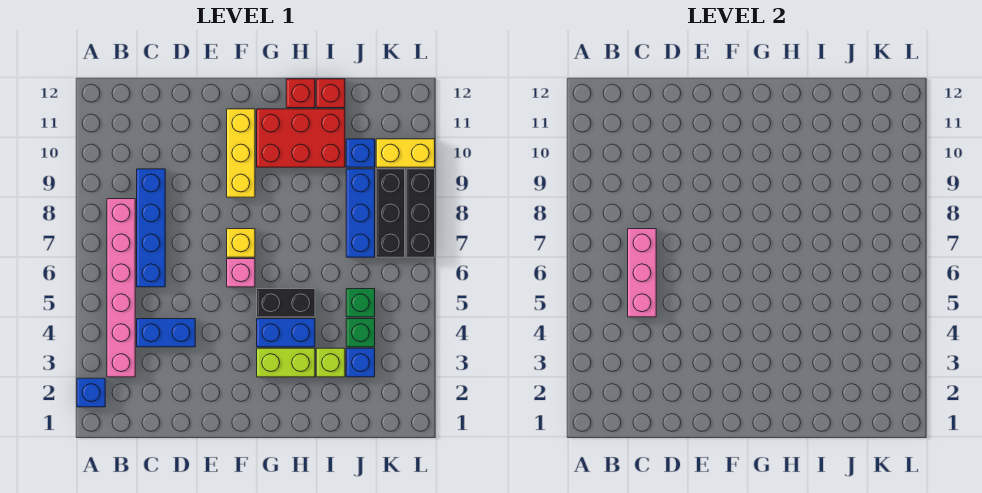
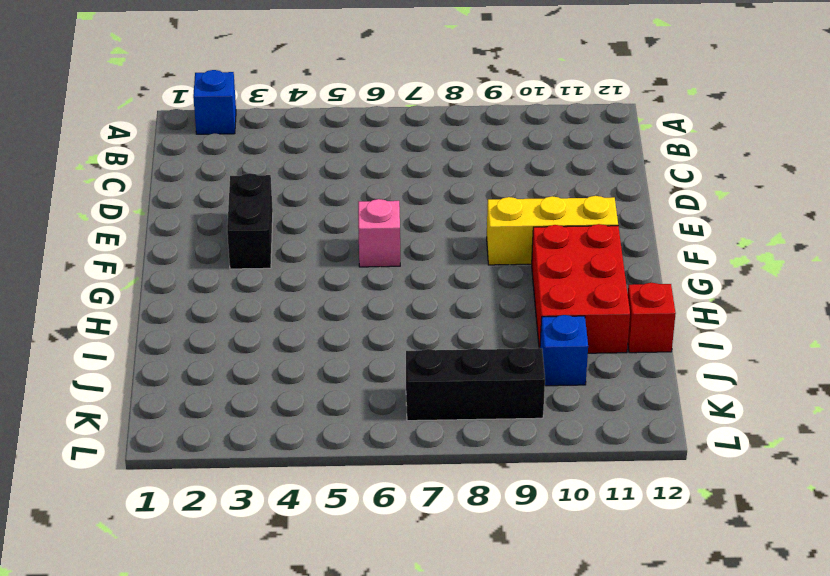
black 1x2 brick [227,173,273,269] -> black 1x2 brick moved to [257,289,315,317]
none -> pink 1x6 brick [107,199,135,377]
none -> blue 1x2 brick [137,319,195,347]
none -> blue 1x4 brick [137,169,165,287]

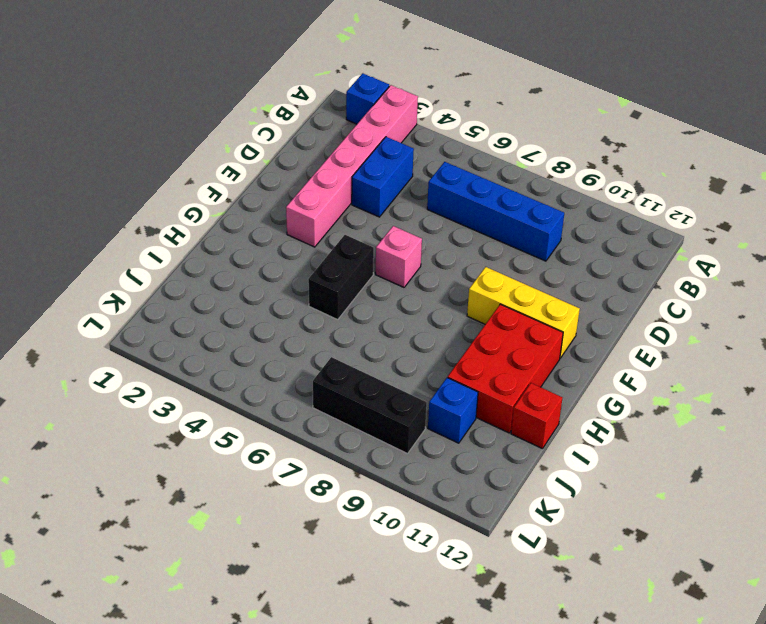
pink 1x6 brick [286,85,418,247] -> pink 1x6 brick turned to [107,199,135,377]
none -> yellow 1x1 brick [227,229,255,257]
none -> lime 1x2 brick [257,348,315,377]
none -> blue 1x2 brick [257,319,315,347]

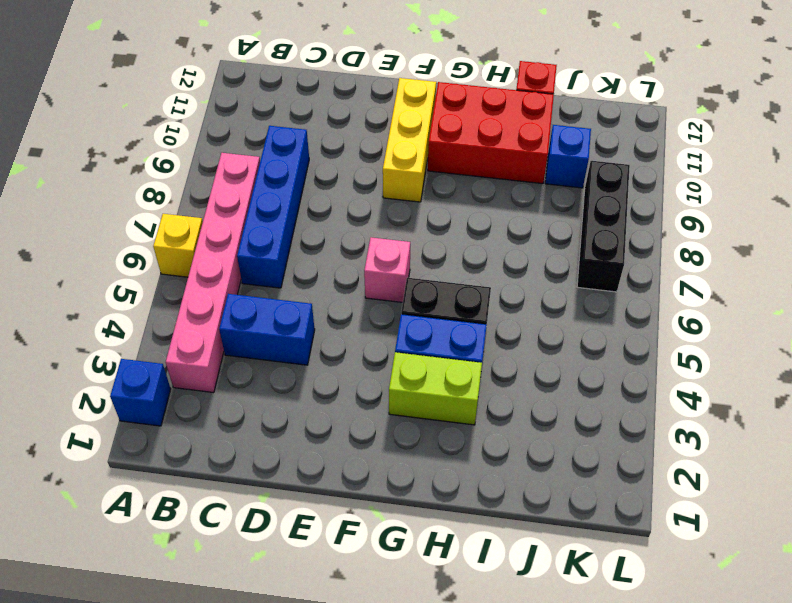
yellow 1x1 brick [153,214,203,277] -> yellow 1x1 brick moved to [227,229,255,257]
none -> red 1x1 brick [286,79,315,108]
none -> lime 1x1 brick [316,348,345,377]
none -> blue 1x1 brick [346,348,375,377]

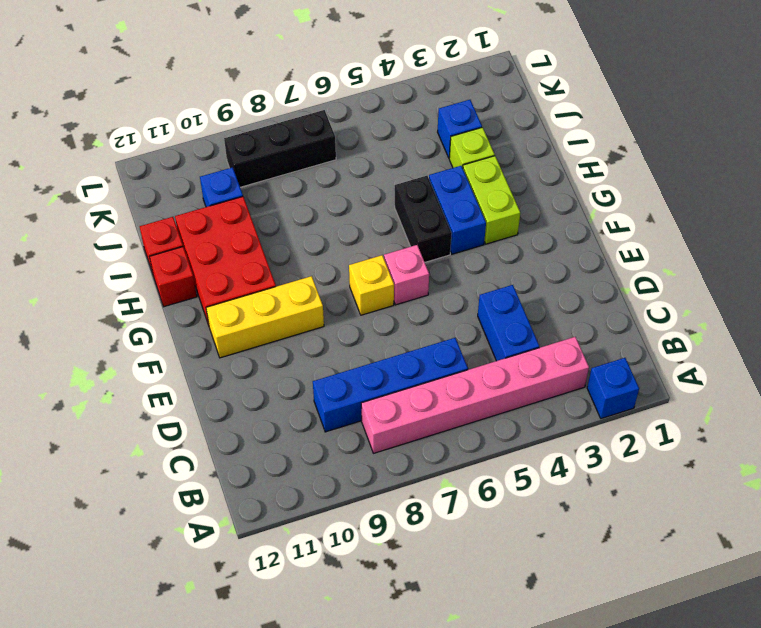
none -> green 1x1 brick [346,319,375,347]
none -> green 1x1 brick [346,289,375,317]
none -> blue 1x3 brick [346,169,375,257]

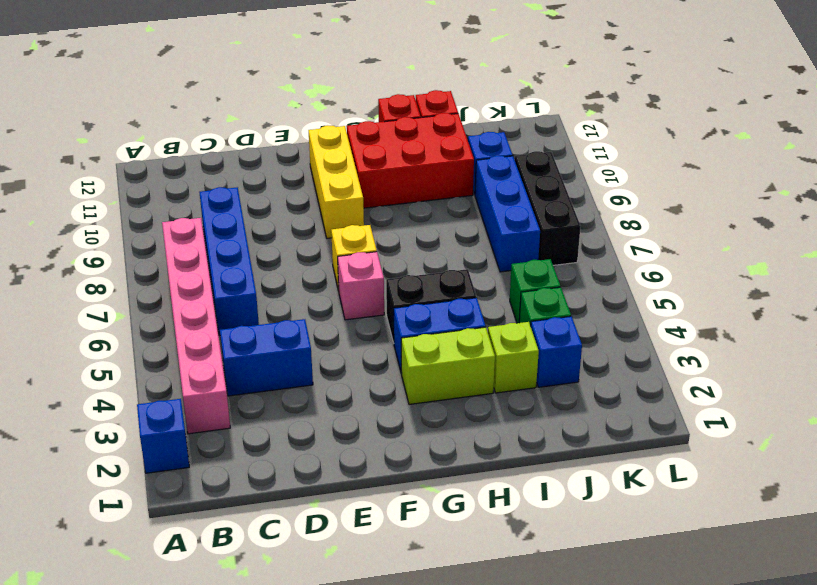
none -> yellow 1x2 brick [376,139,435,167]
none -> black 1x3 brick [406,169,435,257]
none -> pink 1x3 brick [628,229,656,317]

